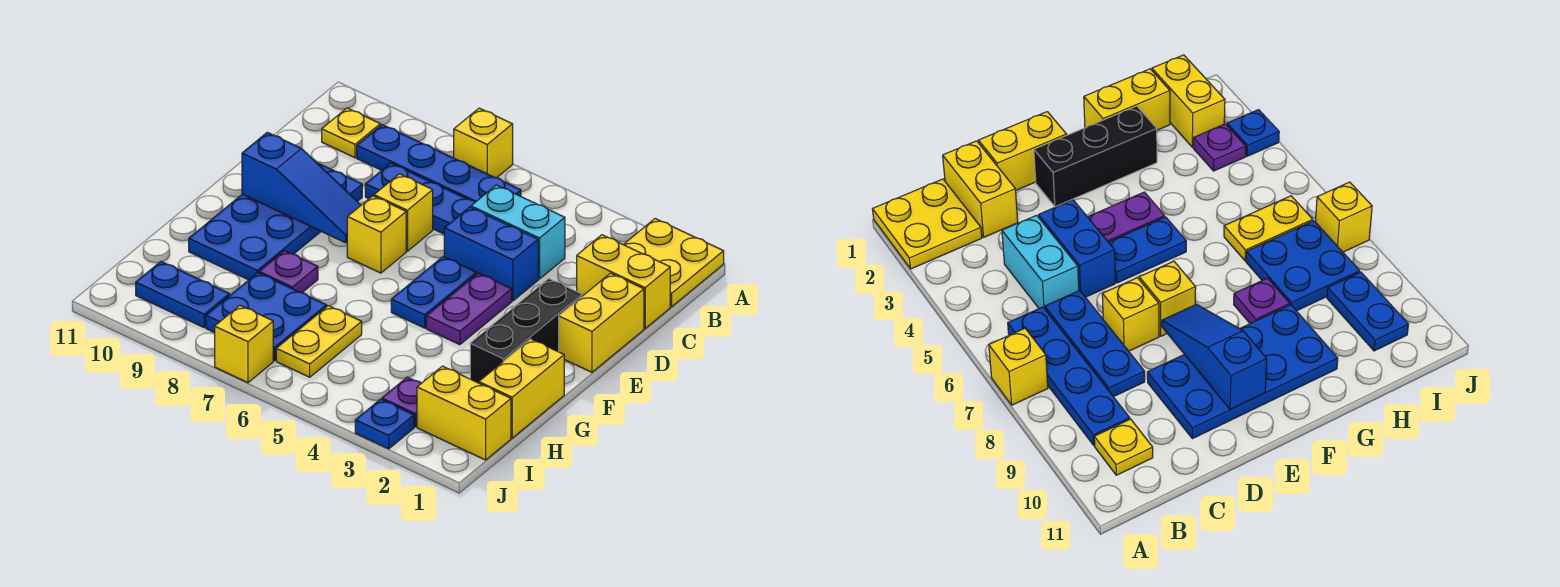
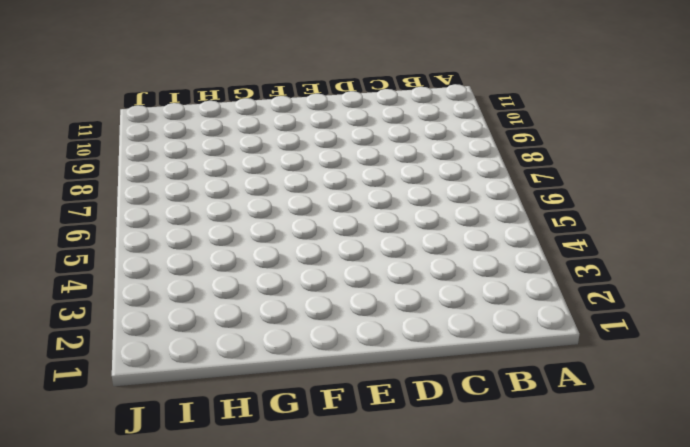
none -> yellow 2x2 plate [623,219,724,307]
none -> yellow 1x1 brick [454,108,513,178]
none -> blue 1x4 plate [357,125,521,202]

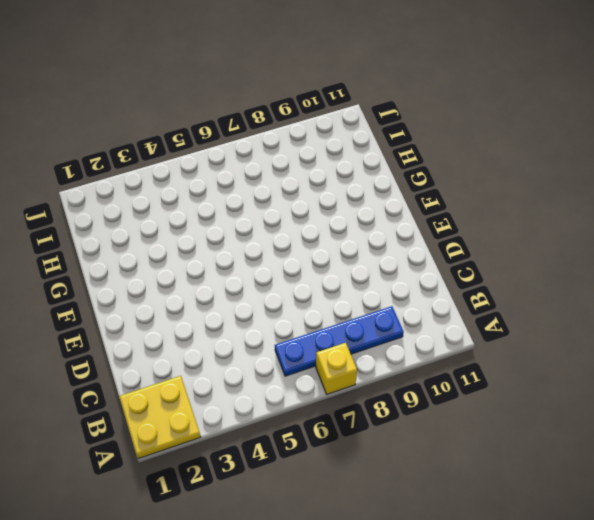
none -> yellow 1x1 plate [322,108,381,158]
none -> yellow 1x2 brick [577,235,670,328]
none -> cyan 1x2 brick [471,185,565,279]

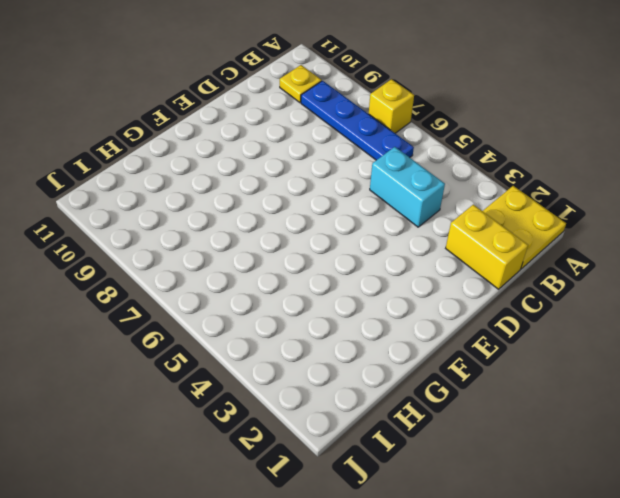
none -> blue 1x3 plate [365,163,475,234]
none -> yellow 1x2 brick [559,273,644,372]
none -> blue 1x2 brick [444,207,538,301]

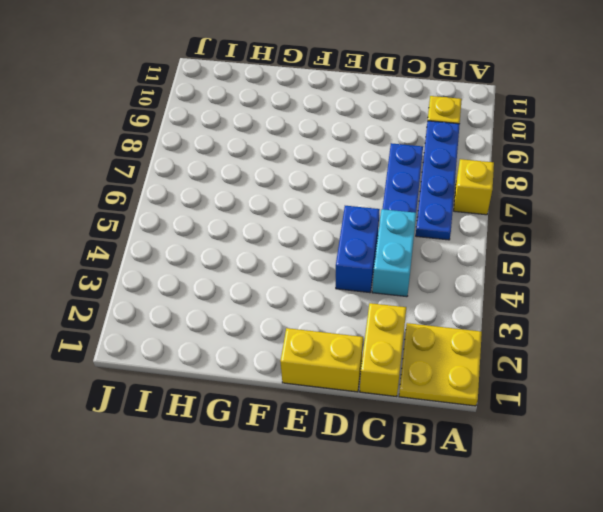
none -> yellow 1x1 brick [374,174,433,251]
none -> blue 2x4 plate [189,163,362,280]
none -> black 1x3 brick [470,279,582,383]

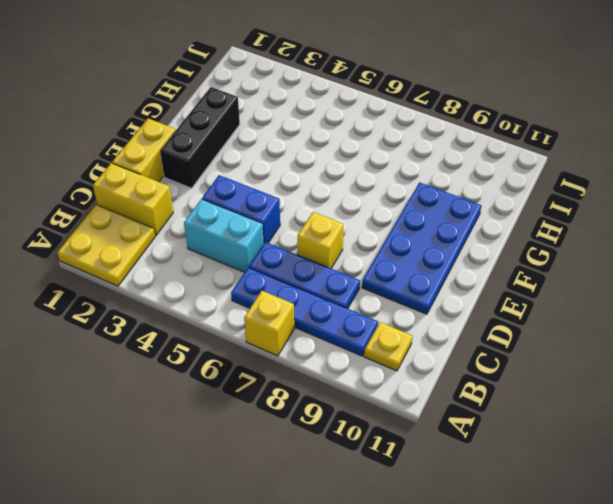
none -> purple 1x2 plate [426,273,512,345]
none -> blue 1x2 plate [391,257,477,328]
none -> yellow 1x1 brick [347,196,406,273]

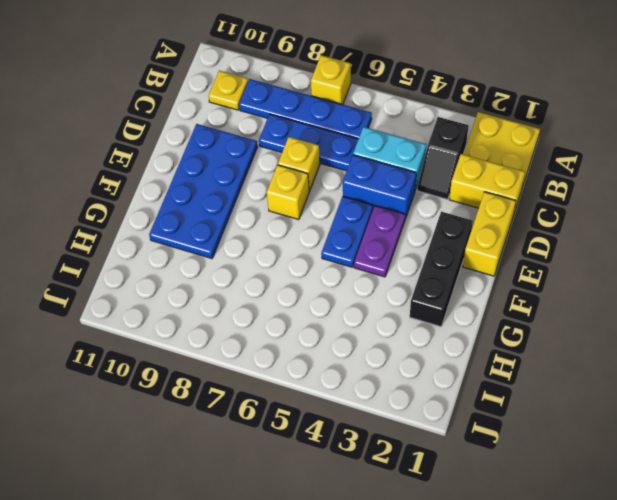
black 1x2 slope [417,117,469,199] -> none
none -> yellow 1x2 brick [479,339,564,438]
none -> purple 1x1 plate [259,251,318,293]
none -> yellow 1x2 plate [276,306,362,377]

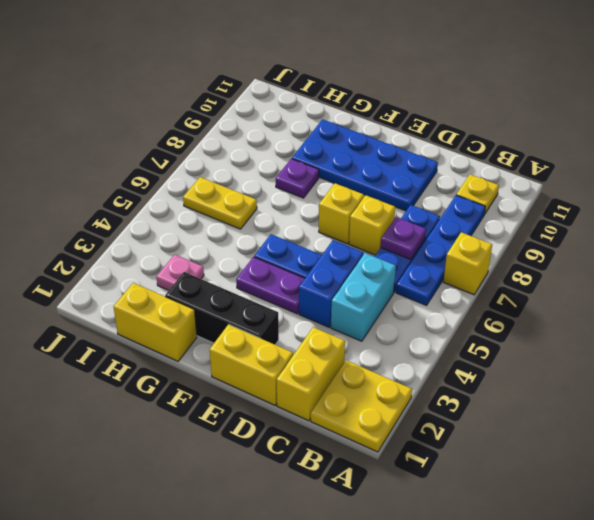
purple 1x1 plate [381,217,426,260] -> purple 1x1 plate moved to [382,377,421,427]
pink 1x1 plate [157,255,204,290] -> none
none -> blue 2x2 plate [206,273,327,361]
none -> yellow 1x2 brick [417,366,511,460]
none -> blue 1x2 plate [136,262,230,327]

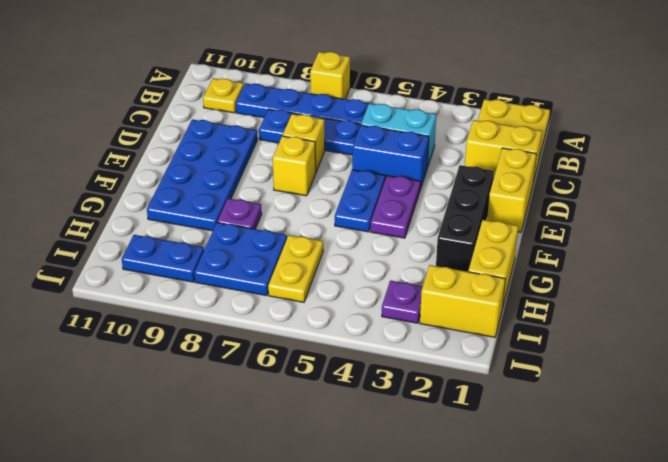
none -> blue 1x1 plate [355,399,414,449]
none -> yellow 1x1 brick [215,306,273,383]
none -> blue 1x3 slope [242,132,361,243]

